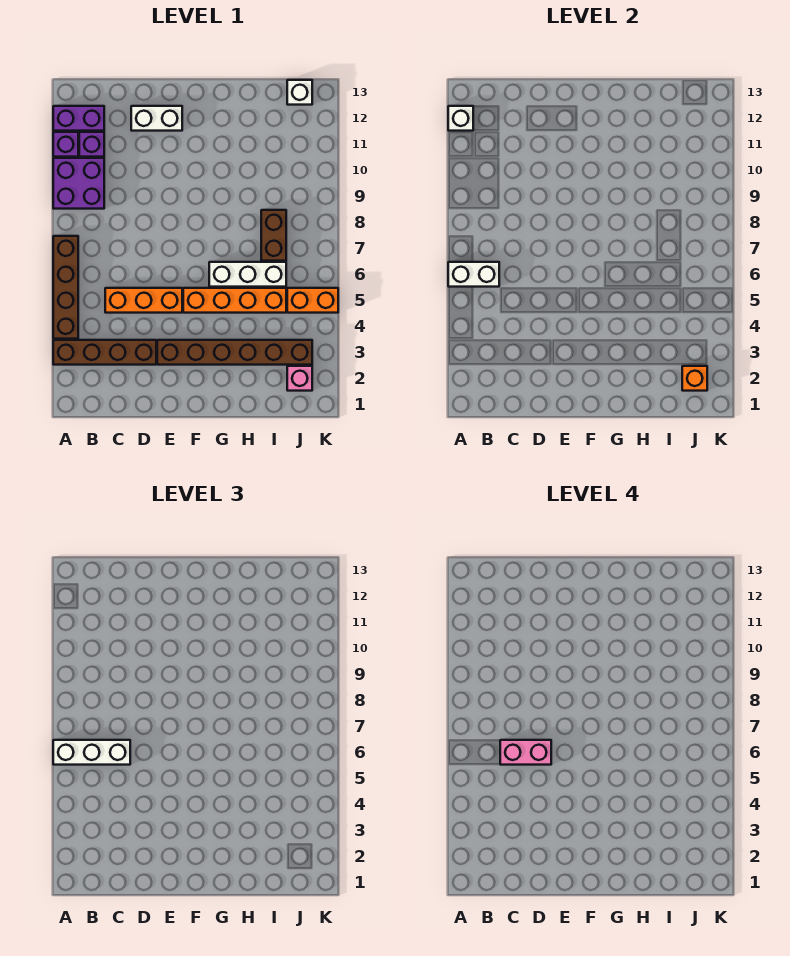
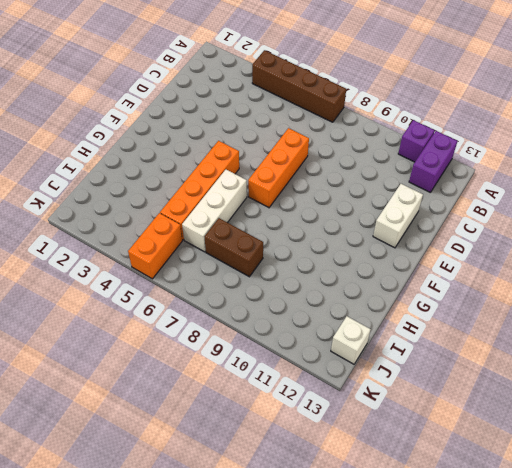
orange 1x3 brick [248,128,309,208] -> orange 1x3 brick moved to [105,288,182,313]
none -> brown 1x4 brick [53,340,156,365]
none -> purple 2x2 brick [53,158,104,209]
none -> purple 1x1 brick [79,132,104,157]

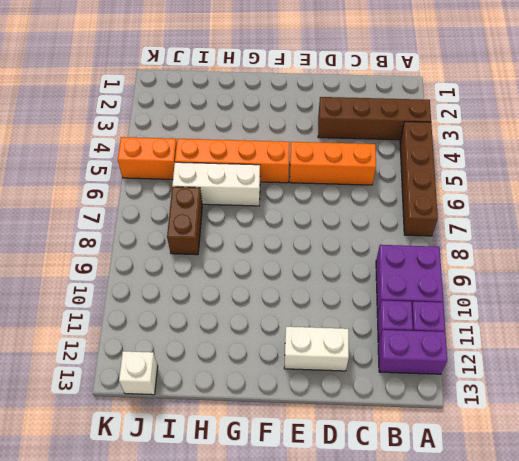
none -> brown 1x6 brick [157,340,312,365]
none -> pink 1x1 brick [287,366,312,391]
none -> white 1x2 brick [448,262,499,287]

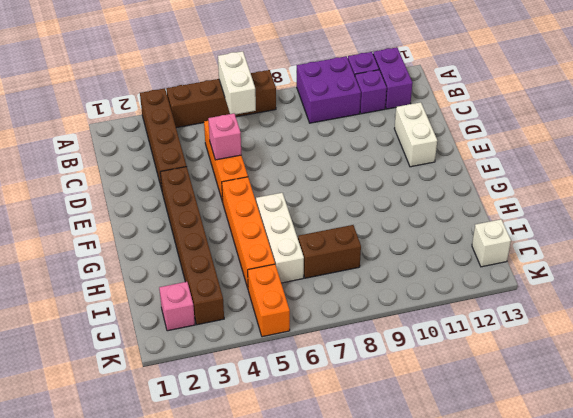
pink 1x1 brick [208,113,241,160] -> none
none -> white 1x1 brick [448,106,473,131]
none -> orange 1x1 brick [682,366,707,391]
none -> white 1x3 brick [53,740,130,765]

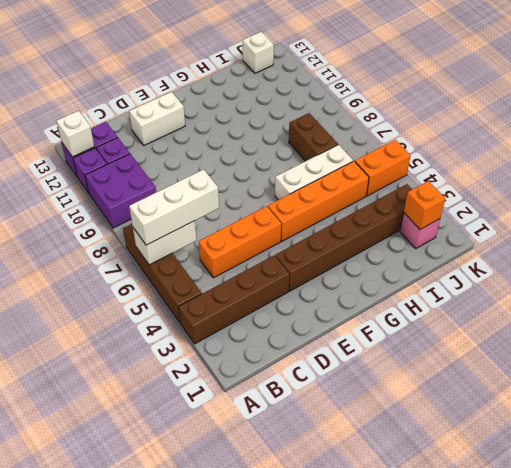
none -> pink 1x2 brick [500,740,551,765]

